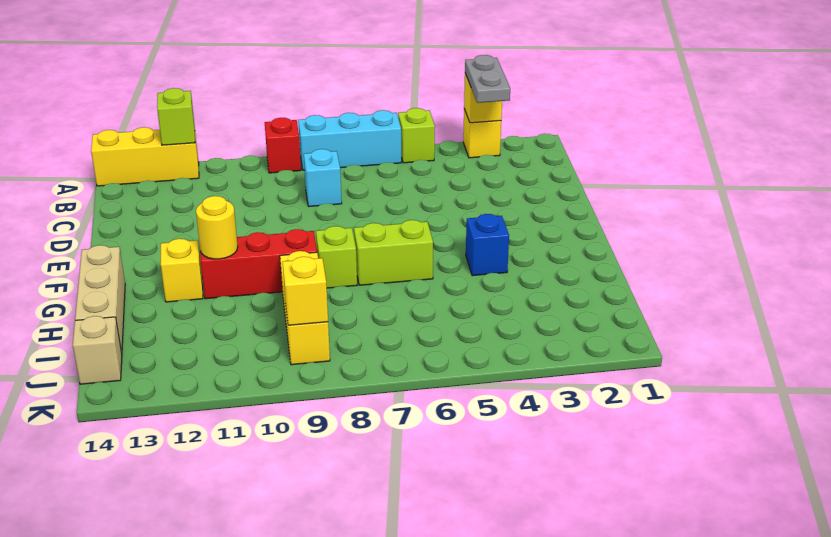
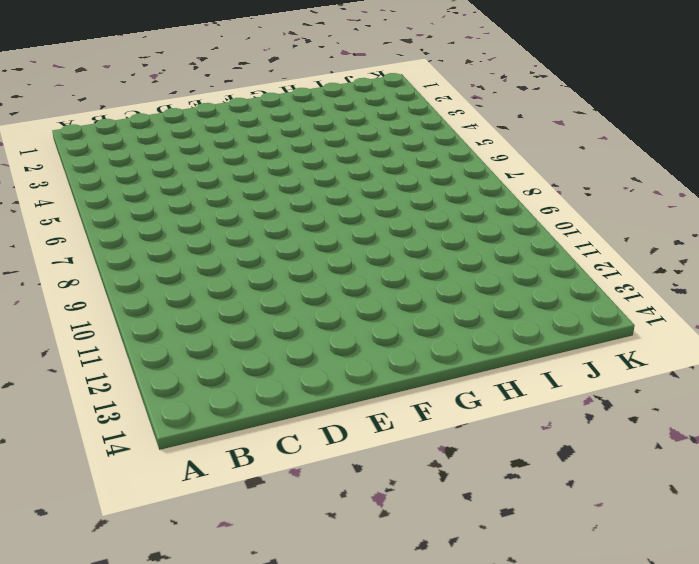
none -> yellow 1x1 brick [463,109,501,158]
none -> lime 1x1 brick [398,108,435,163]
none -> cyan 1x3 brick [298,110,401,170]

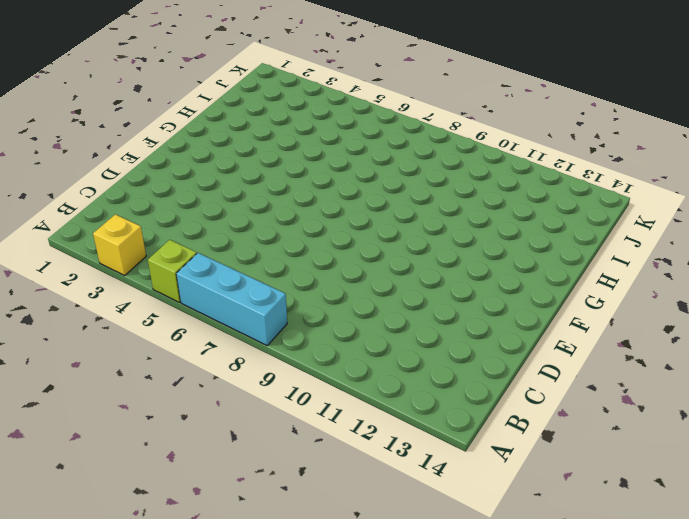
none -> red 1x1 brick [265,118,301,173]
none -> yellow 1x3 brick [91,127,199,186]
none -> cyan 1x1 brick [304,149,342,206]

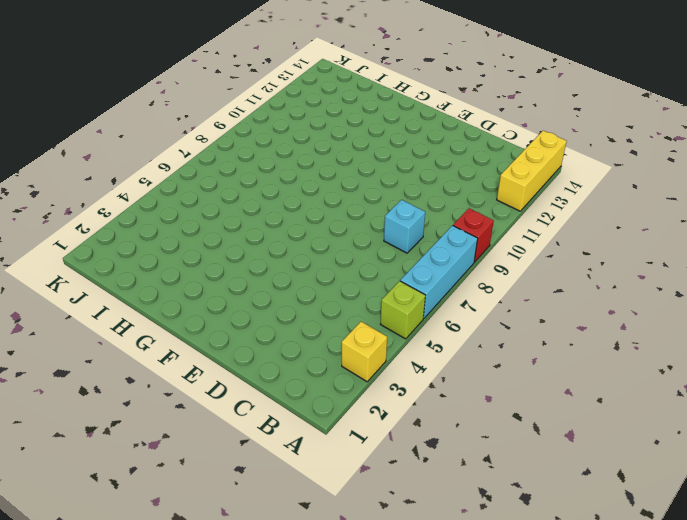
none -> blue 1x1 brick [466,214,509,276]
none -> lime 1x2 brick [354,220,433,285]
none -> lime 1x1 brick [316,226,357,288]

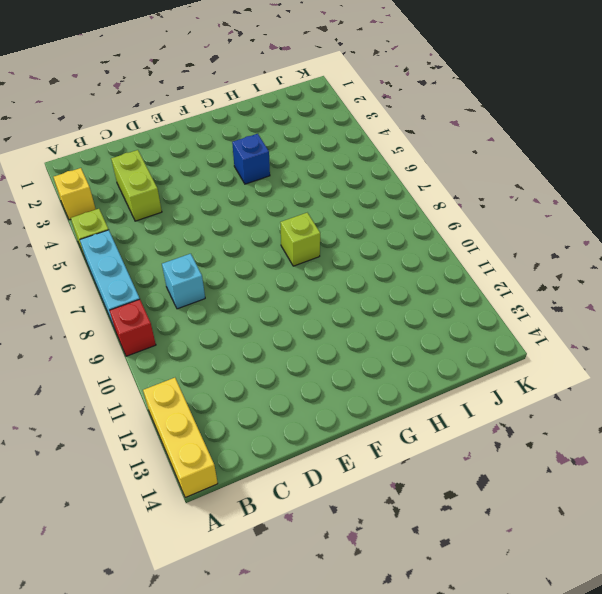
lime 1x2 brick [111,150,162,221] -> lime 1x2 brick moved to [354,220,433,285]
none -> red 1x3 brick [200,229,317,299]
none -> yellow 1x1 brick [161,239,203,302]
none -> tan 1x3 brick [75,245,125,353]

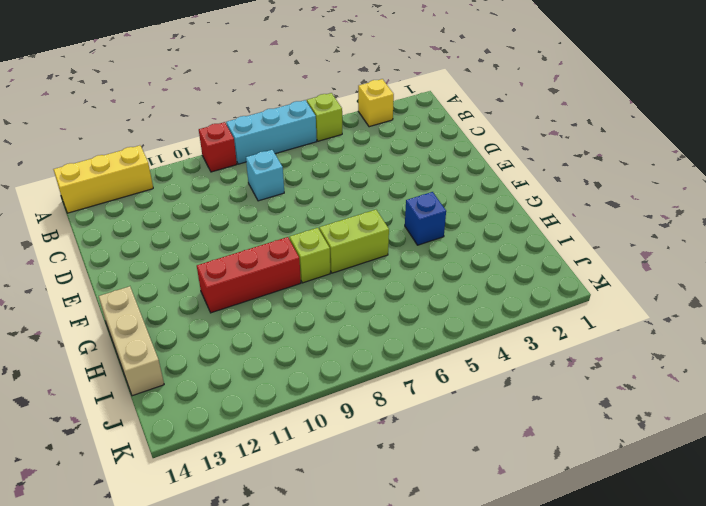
none -> yellow 1x1 brick [161,239,203,302]
none -> yellow 1x3 brick [280,251,330,365]
none -> tan 1x1 brick [73,316,122,384]

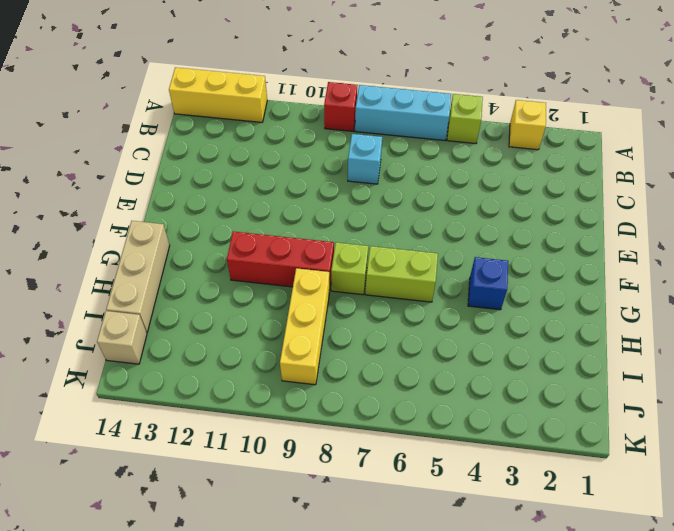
none -> yellow 1x1 brick [161,239,203,302]
none -> yellow 1x1 brick [464,73,502,123]
none -> lime 1x1 brick [157,88,195,145]

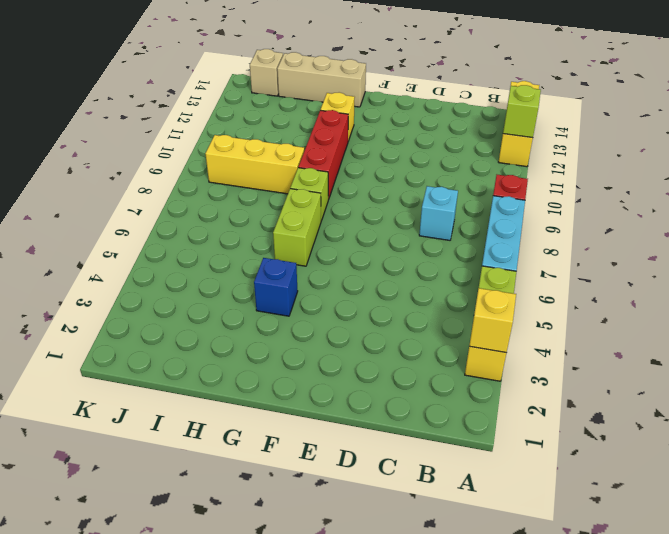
none -> yellow 1x1 round brick [196,196,238,259]
none -> yellow 1x1 brick [283,257,328,325]
none -> grey 1x2 plate [465,55,510,103]

